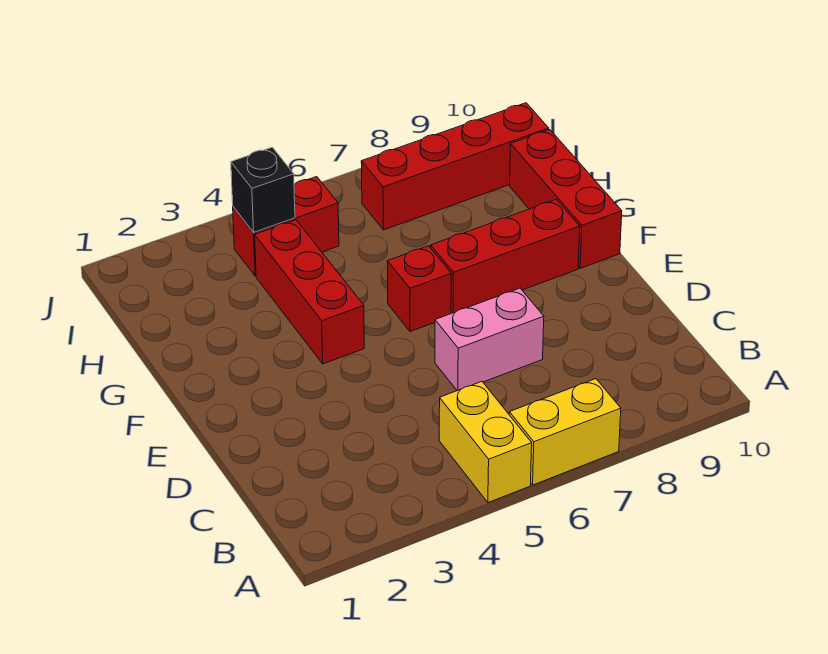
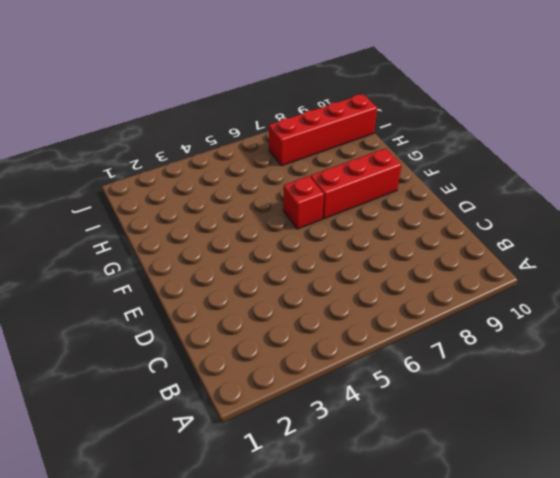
none -> yellow 1x2 brick [439,381,532,503]
none -> yellow 1x2 brick [509,379,621,485]

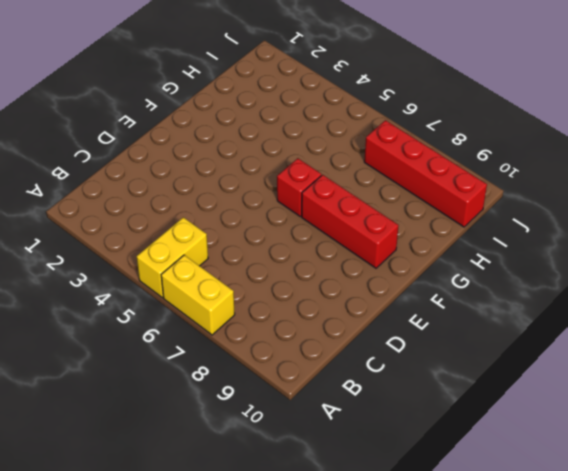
none -> pink 1x2 brick [435,288,544,391]
none -> red 1x3 brick [255,220,364,364]

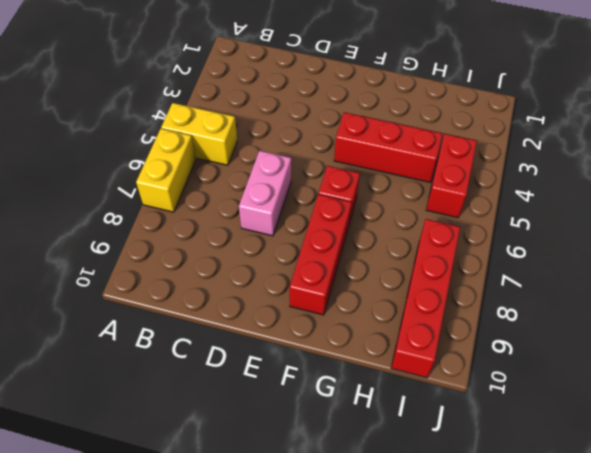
none -> red 1x3 brick [510,130,622,268]
none -> black 1x1 brick [231,147,295,232]

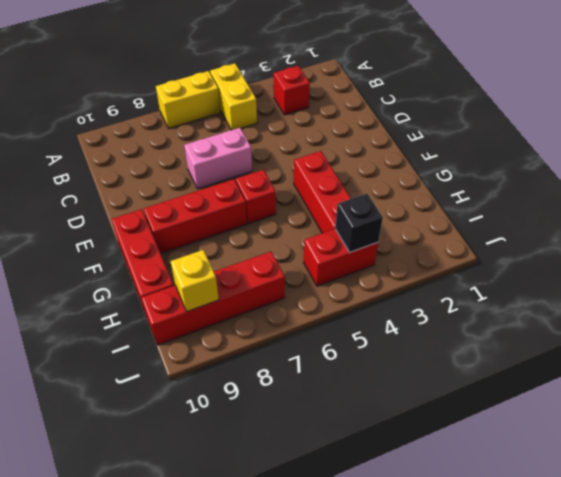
red 1x1 brick [274,66,310,115] -> none
yellow 1x1 brick [170,250,219,311] -> none

